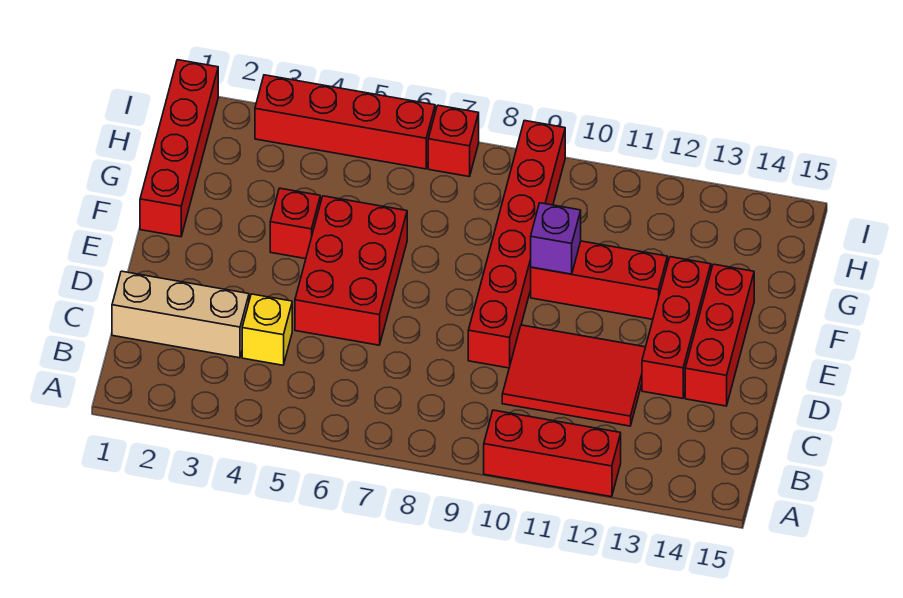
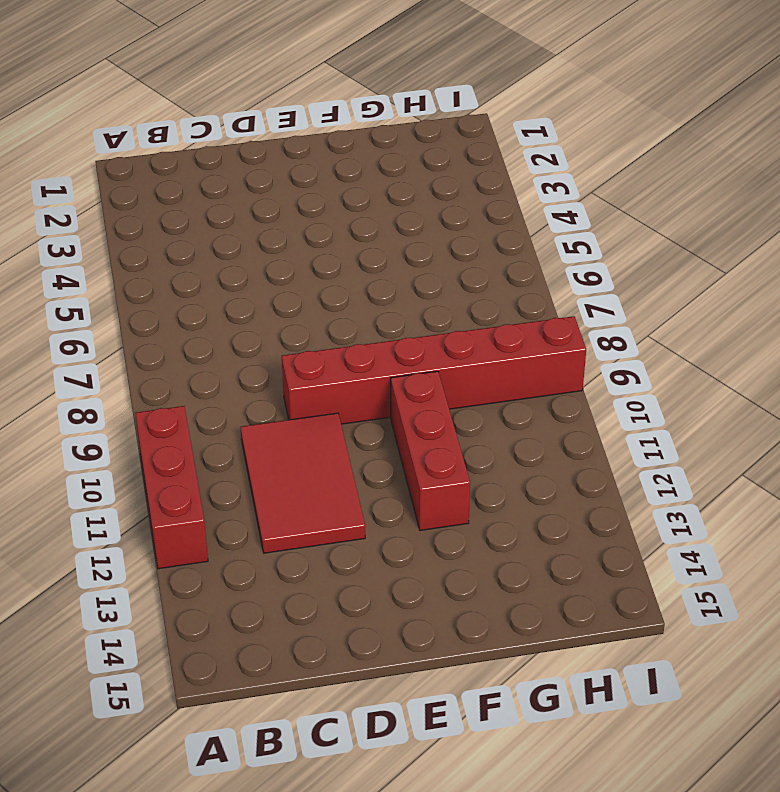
none -> tan 1x3 brick [112,271,249,358]
none -> yellow 1x1 brick [242,294,292,365]
none -> red 2x3 brick [295,196,407,345]

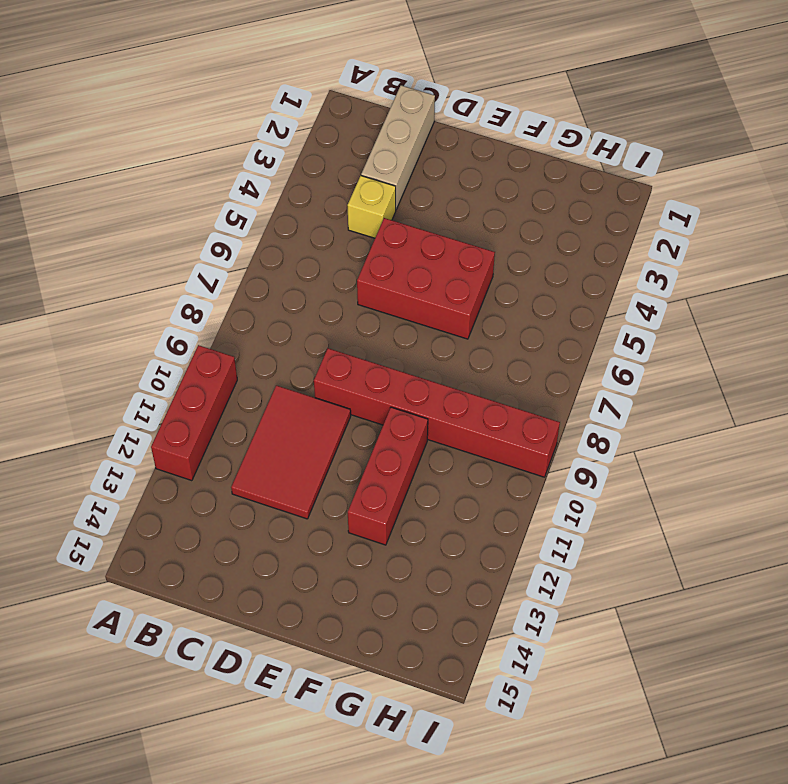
none -> red 1x3 brick [642,257,711,398]
none -> red 1x3 brick [685,264,754,406]
none -> red 1x4 brick [140,60,218,237]

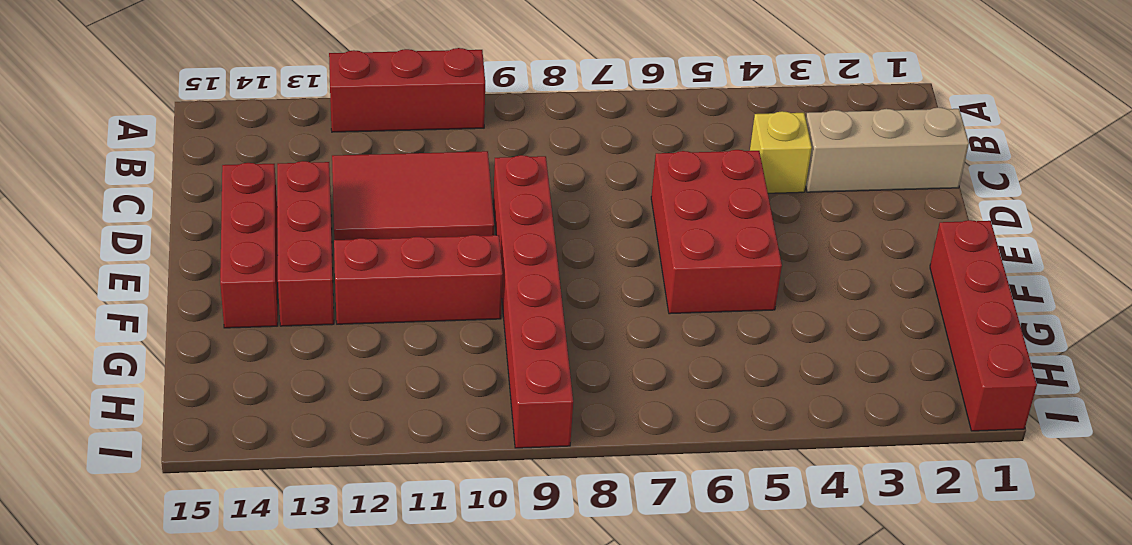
none -> red 1x1 brick [270,188,320,259]
none -> red 1x4 brick [255,75,435,169]
none -> red 1x1 brick [428,105,479,177]

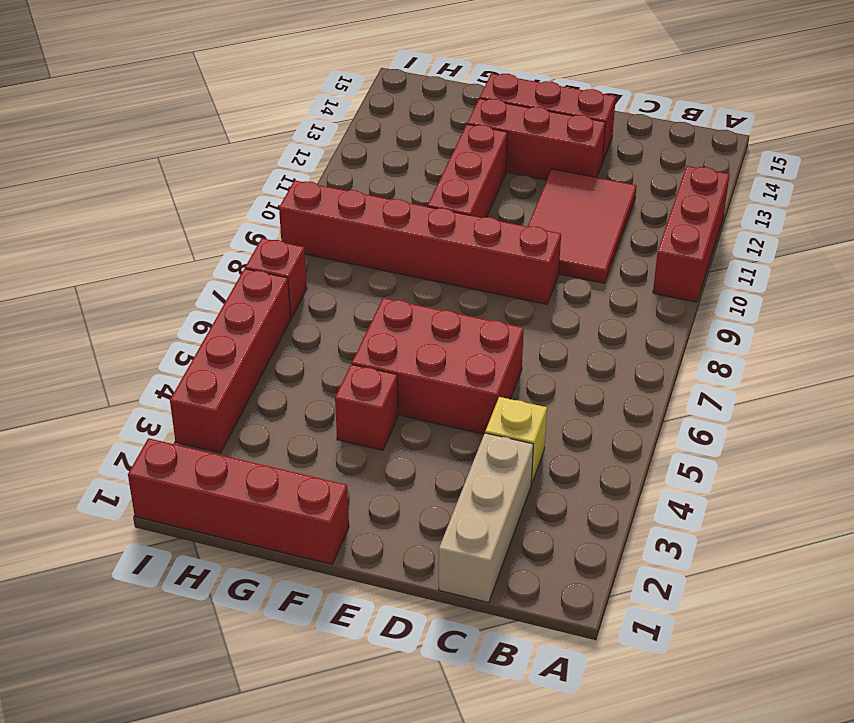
none -> purple 1x1 brick [531,203,581,274]

